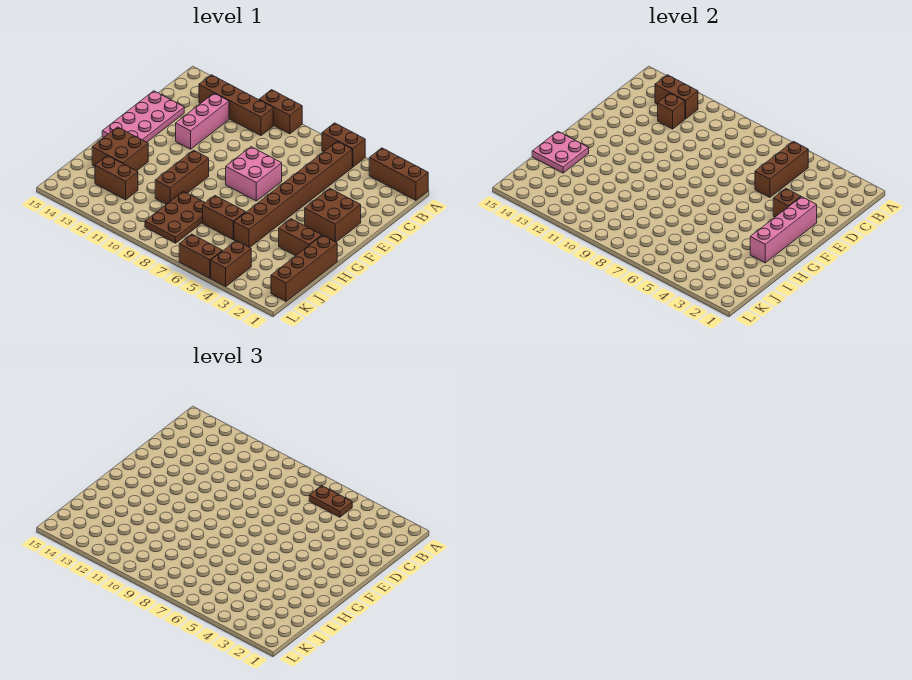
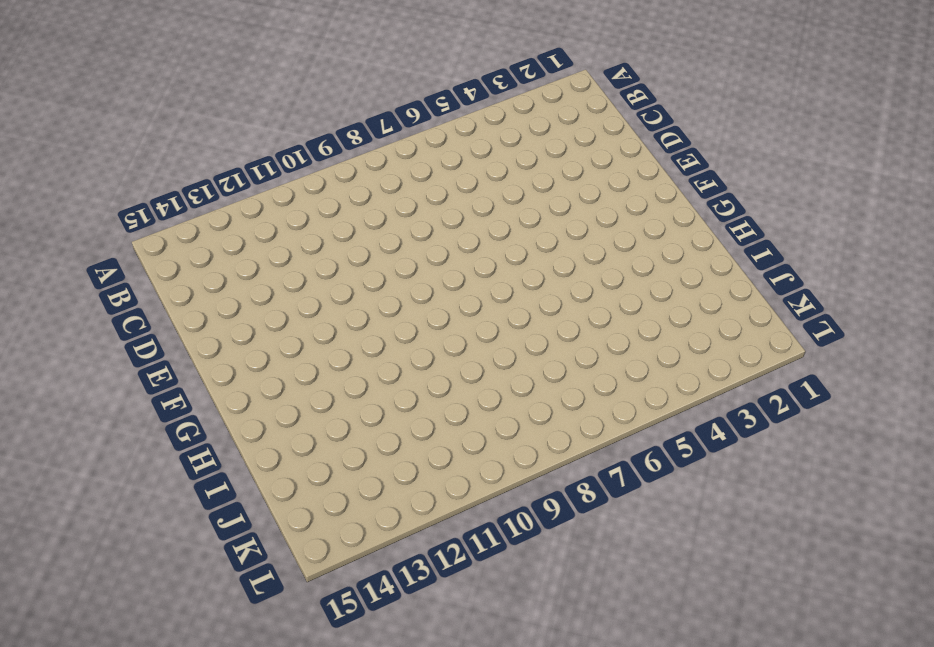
none -> brown 1x3 brick [369,148,428,200]
none -> brown 1x2 brick [322,123,365,167]
none -> brown 1x2 brick [259,90,302,134]

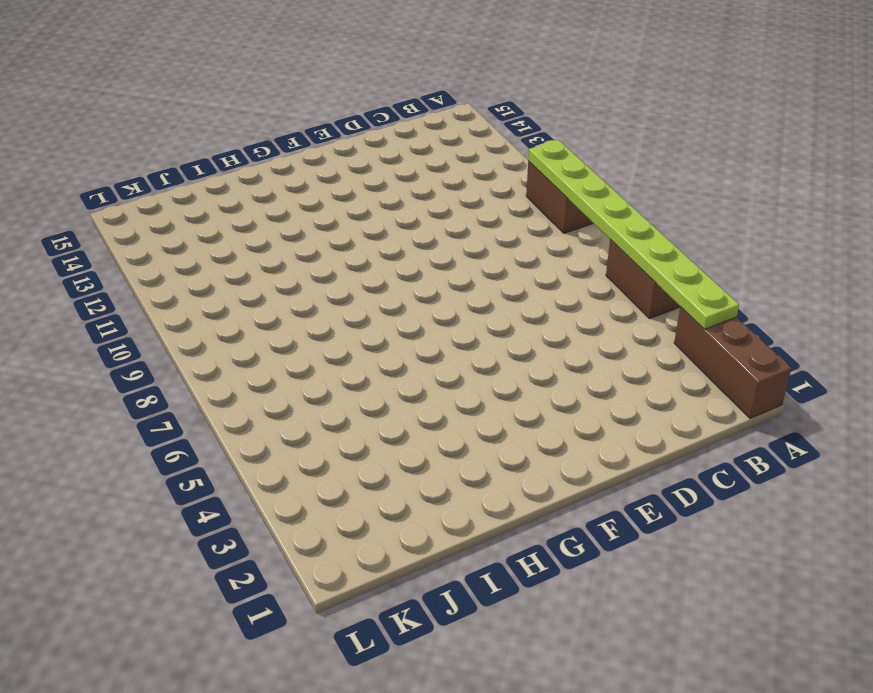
lime 1x8 plate [528,140,739,329] -> none
none -> brown 1x8 brick [234,141,352,248]
none -> brown 1x4 brick [199,75,273,136]
none -> pink 1x3 brick [176,93,229,149]

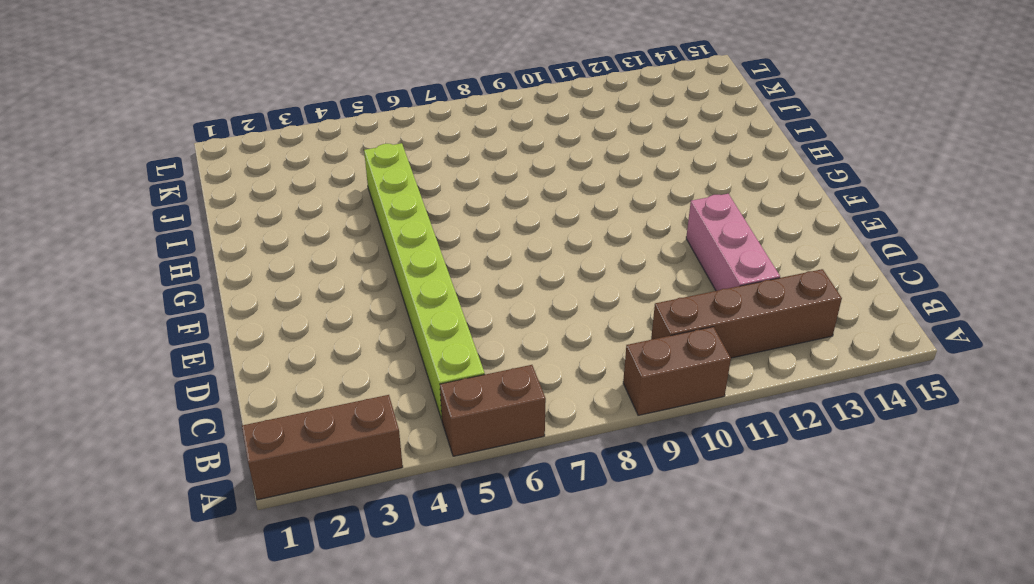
lime 1x8 brick [364,143,485,420] -> brown 1x8 brick [234,141,352,248]
none -> pink 2x4 plate [102,91,184,142]
none -> brown 2x2 brick [305,188,361,242]
none -> pink 2x2 brick [226,147,282,201]

